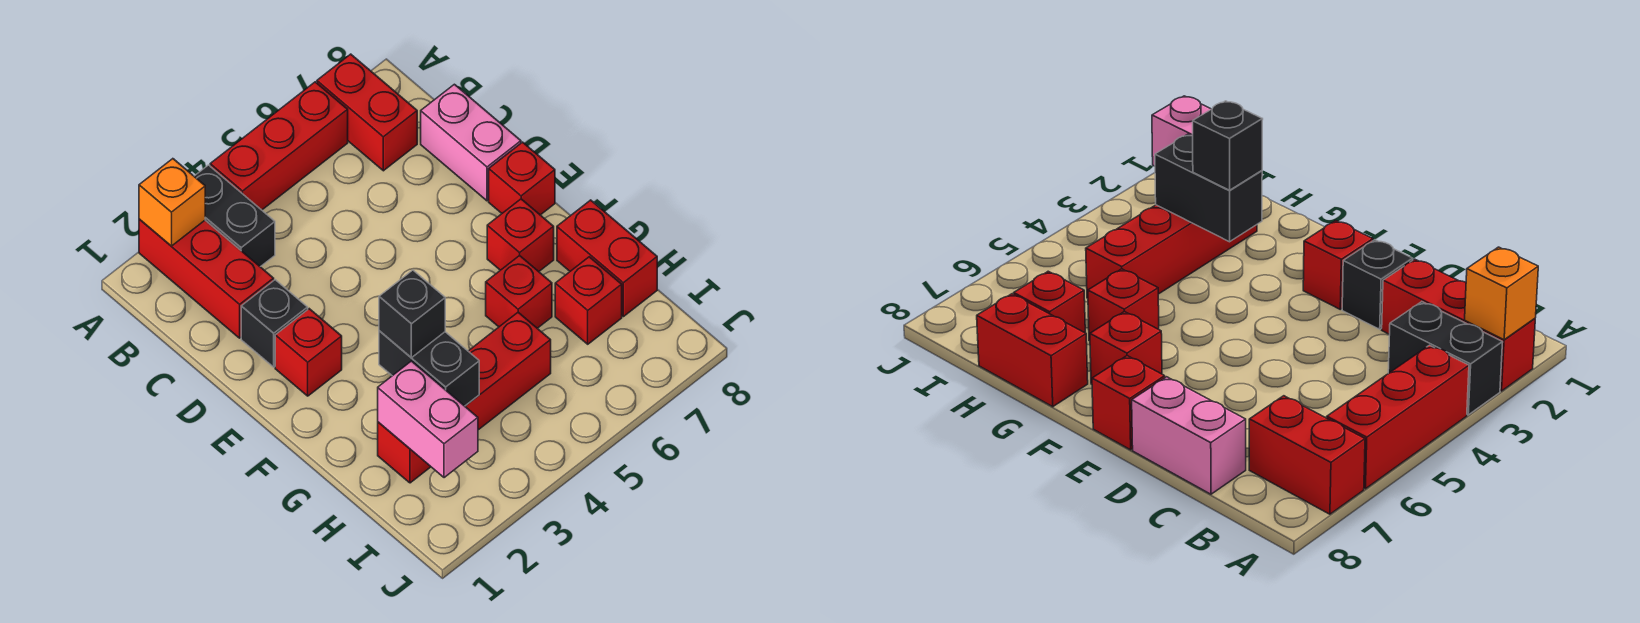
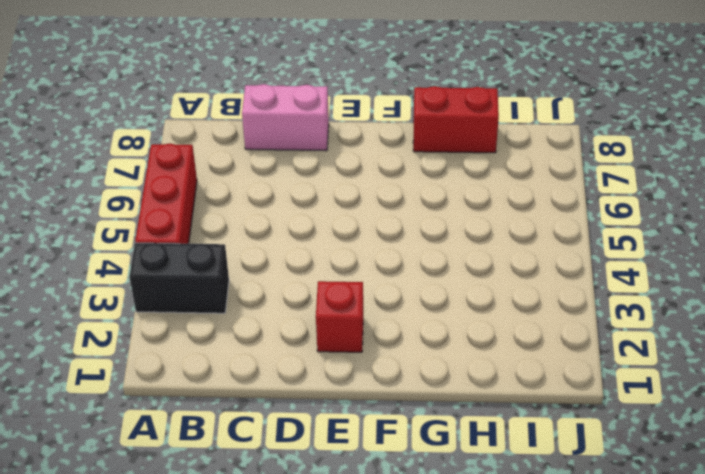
none -> red 1x3 brick [139,219,274,338]
none -> red 1x2 brick [317,54,417,171]
none -> black 1x1 brick [241,280,308,367]

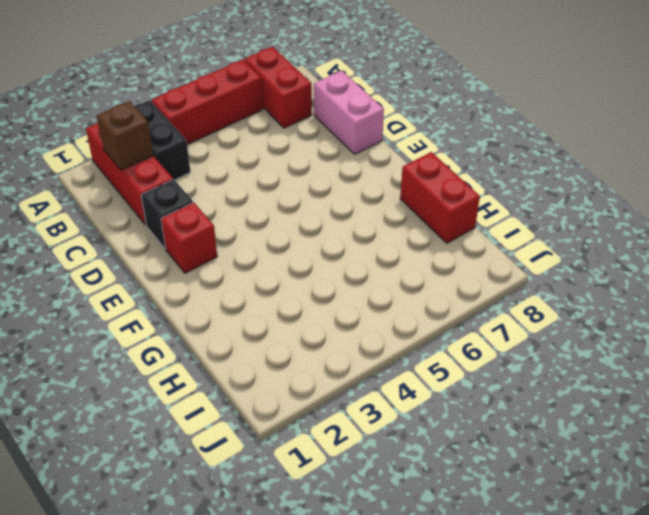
brown 1x1 brick [97,101,153,170] -> none
none -> red 1x1 brick [489,142,555,215]
none -> red 1x1 brick [487,199,554,271]
none -> red 1x1 brick [486,256,552,328]

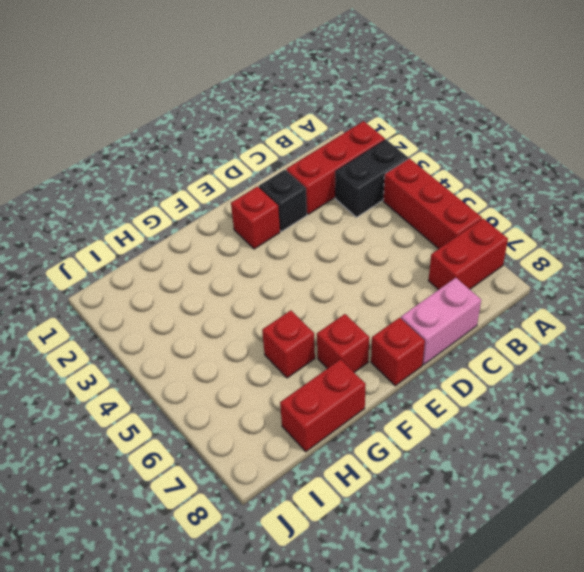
none -> red 1x4 brick [378,312,551,483]
none -> red 1x1 brick [555,257,622,344]
none -> orange 1x1 brick [139,159,205,246]

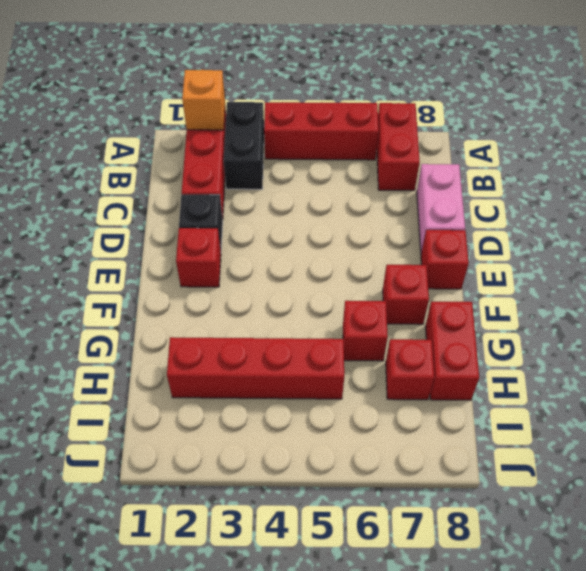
none -> black 1x2 brick [379,331,479,406]
none -> pink 1x2 brick [378,361,478,478]
none -> black 1x1 brick [379,270,445,358]

